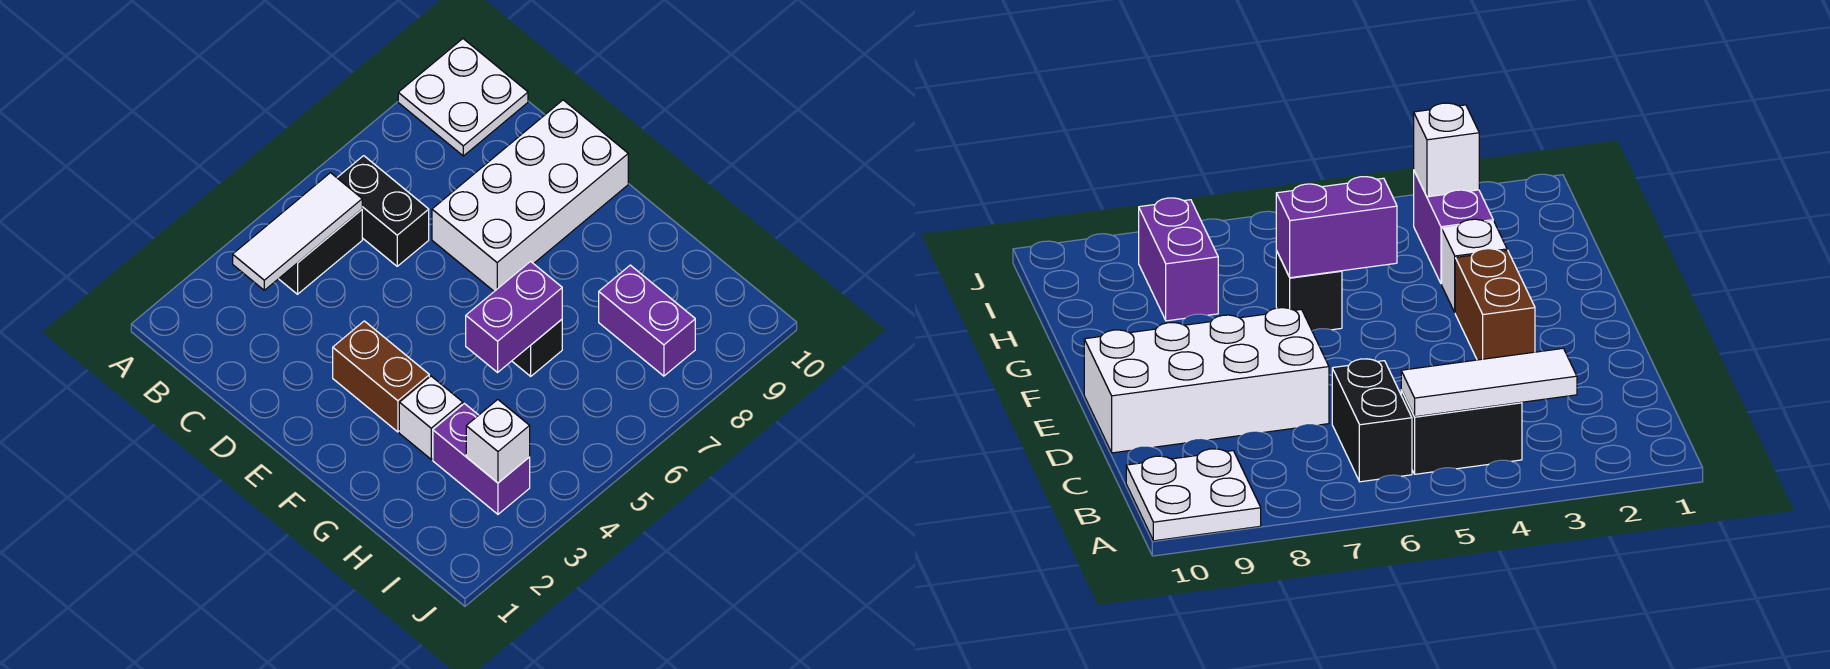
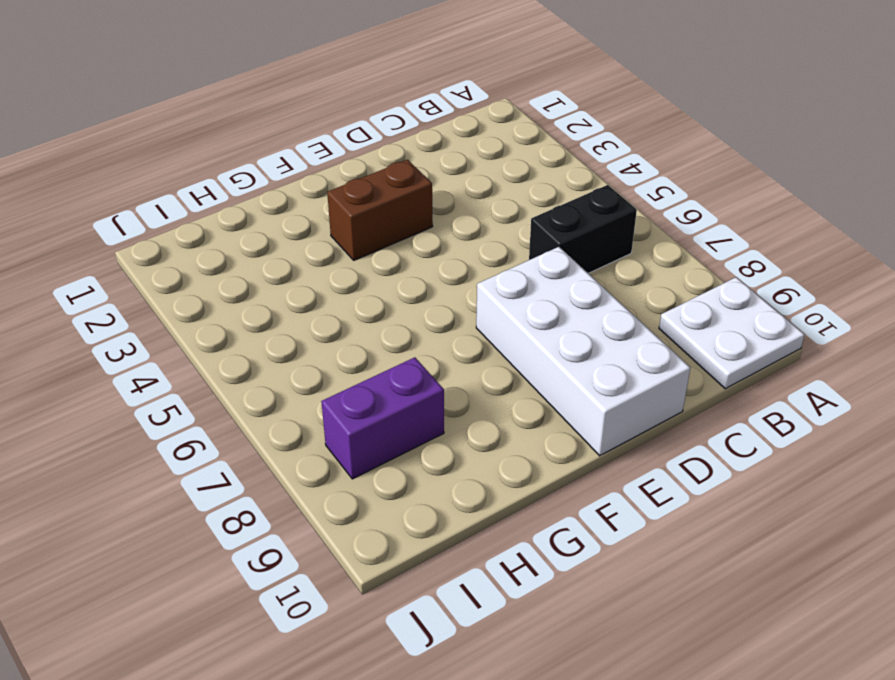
none -> black 1x2 brick [279,210,362,294]
none -> white 1x1 brick [399,376,463,459]
none -> black 1x1 brick [512,320,562,376]

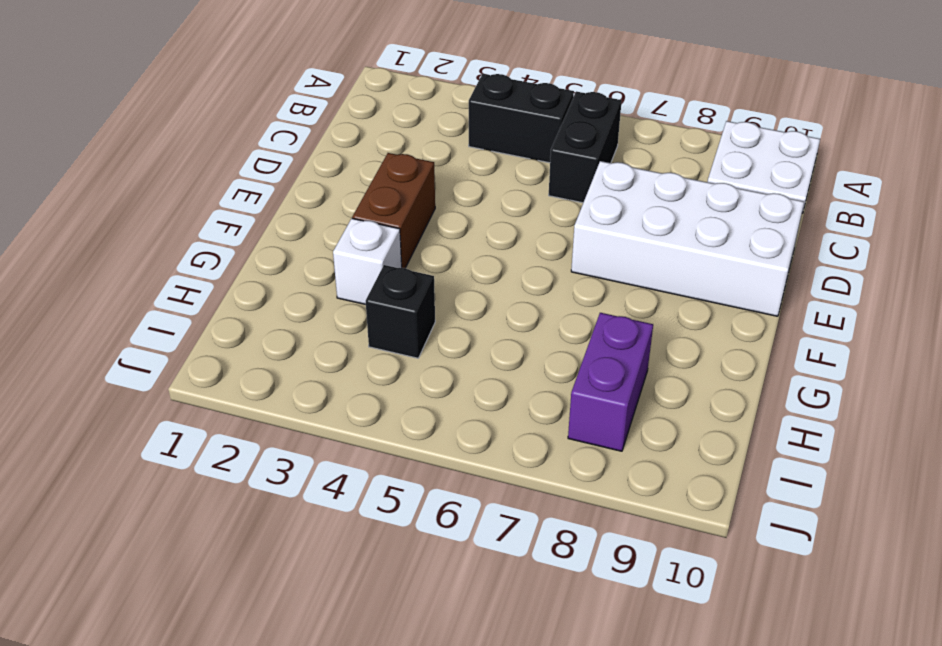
black 1x1 brick [366,265,435,358] -> black 1x1 brick moved to [512,320,562,376]
none -> purple 1x2 brick [433,404,530,514]
none -> white 1x3 tile [233,173,362,290]
none -> purple 1x2 brick [466,261,562,372]

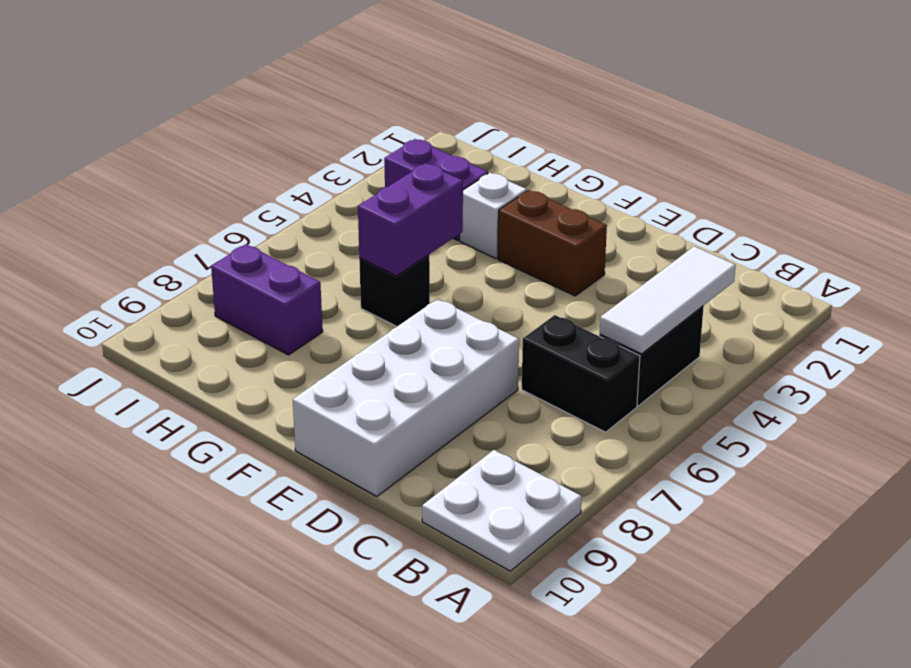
none -> white 1x1 brick [466,400,530,483]

